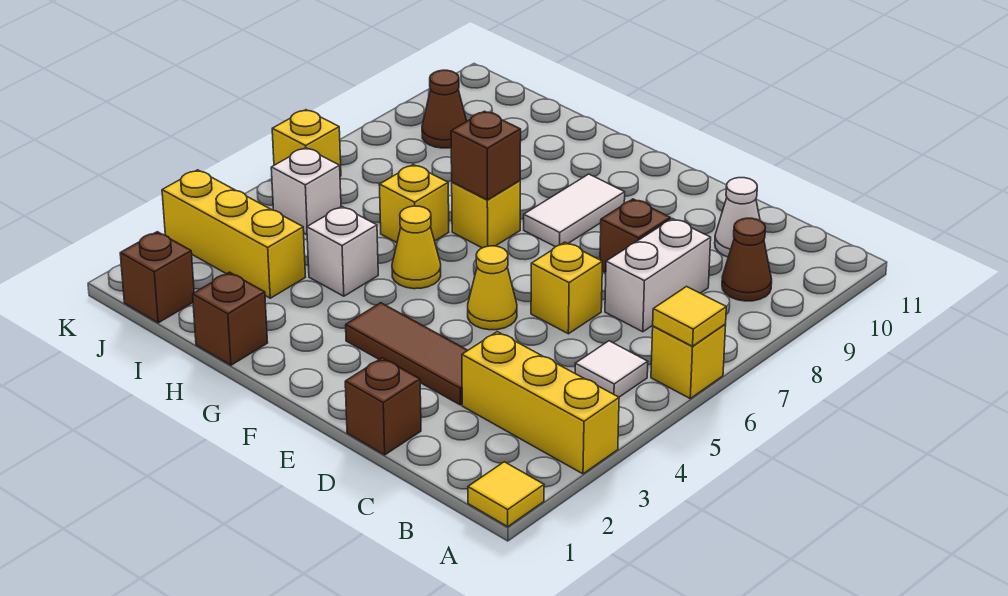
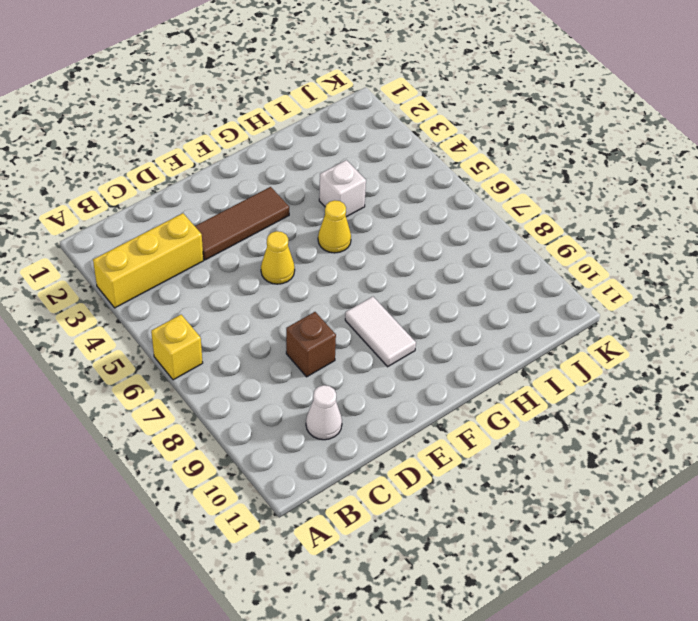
none -> yellow 1x1 tile [468,462,544,527]
none -> white 1x1 tile [575,341,648,397]
none -> brown 1x1 cone [722,218,772,301]

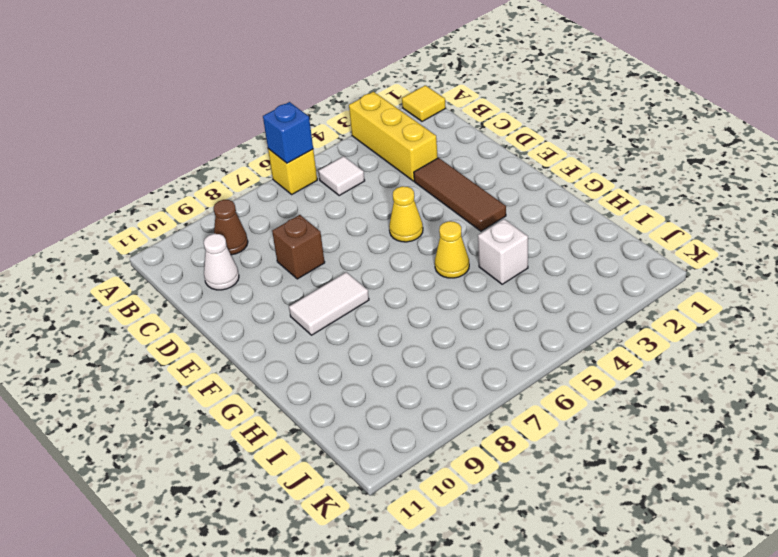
blue 1x1 brick [263,102,313,163] -> yellow 1x1 tile [653,287,726,346]
none -> white 1x2 brick [605,219,711,332]
none -> brown 1x1 brick [345,358,421,455]
none -> yellow 1x1 brick [531,242,602,334]

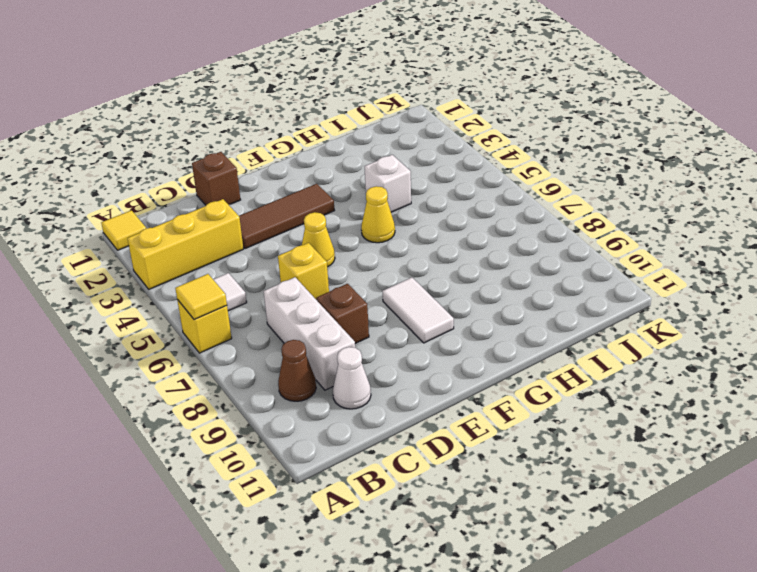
white 1x3 brick [264,277,355,390] -> white 1x2 brick [605,219,711,332]
none -> yellow 1x1 brick [452,181,520,248]
none -> brown 1x1 brick [193,272,268,365]
none -> yellow 1x1 brick [379,165,449,243]

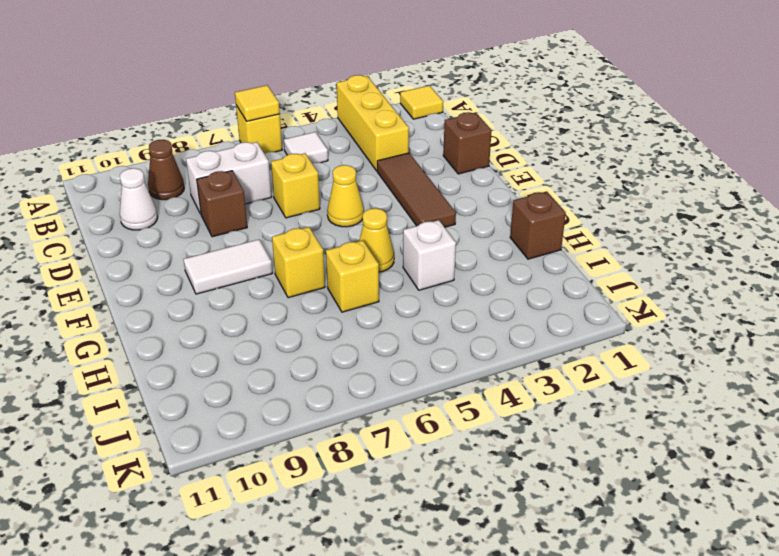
none -> yellow 1x3 brick [162,170,305,298]
none -> brown 1x1 brick [120,232,194,323]
none -> white 1x1 brick [271,148,341,235]

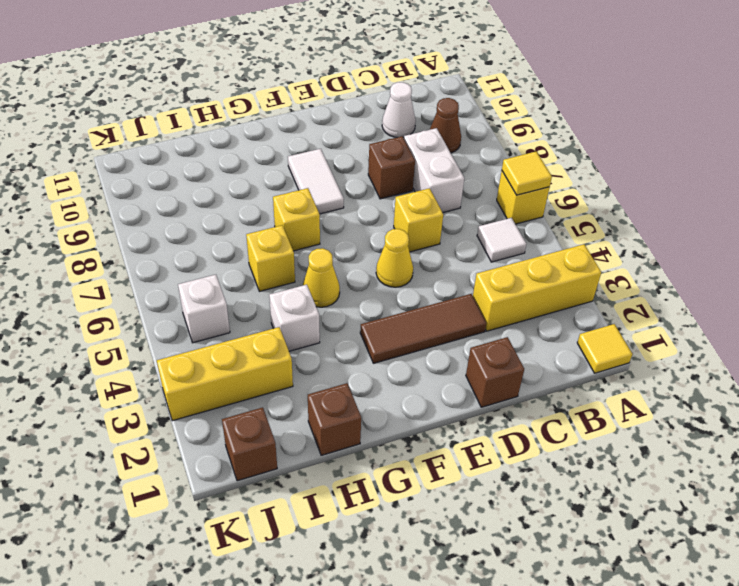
none -> brown 1x1 cone [422,70,467,148]
none -> yellow 1x1 brick [272,110,341,176]
none -> brown 1x1 brick [451,111,521,200]

